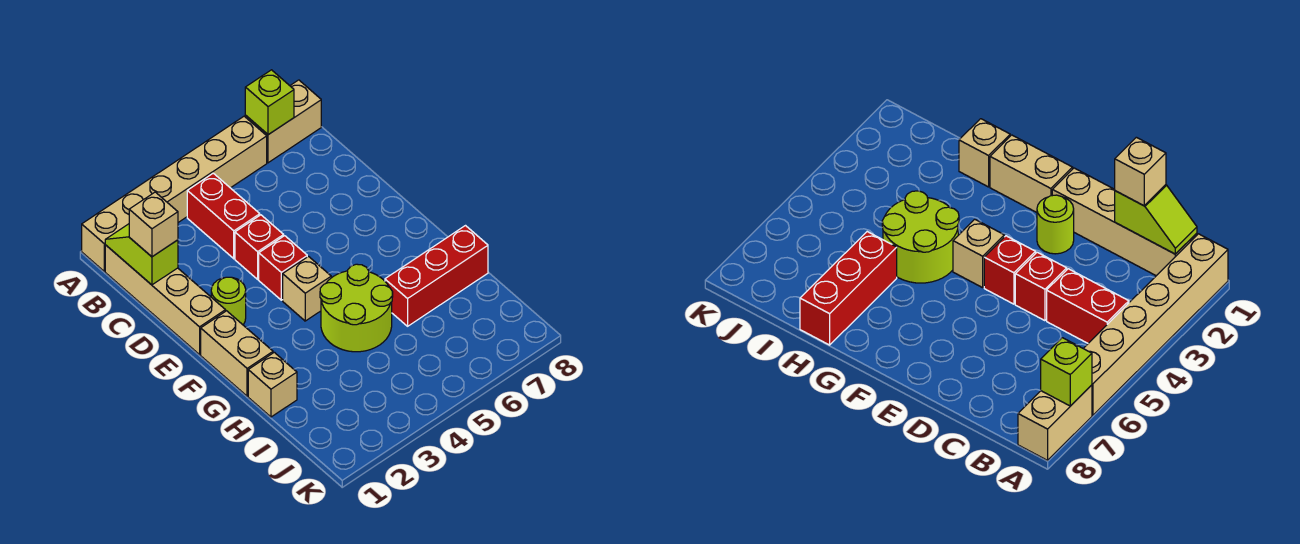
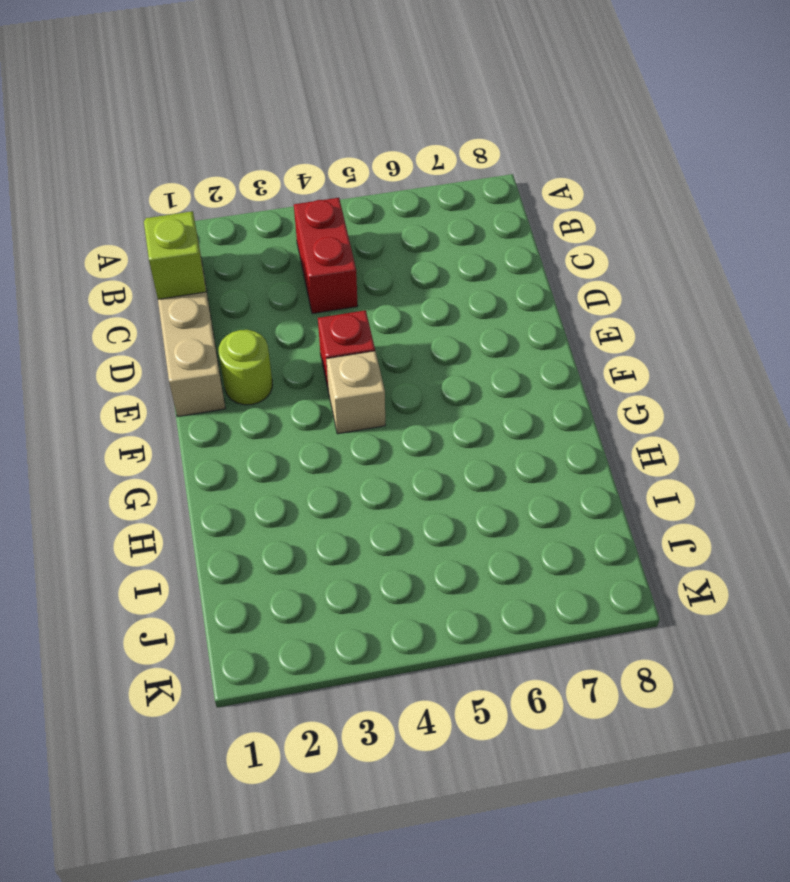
none -> tan 1x6 brick [82,116,267,271]
none -> tan 1x2 brick [245,80,321,163]
none -> red 1x1 brick [235,215,284,279]

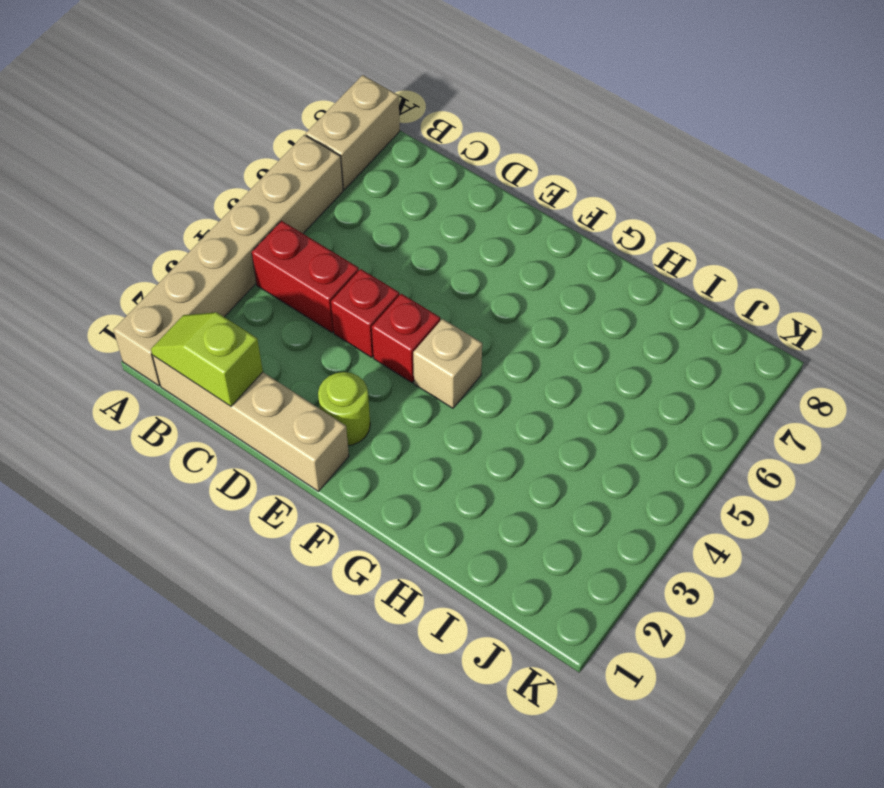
none -> tan 1x2 brick [201,311,273,396]
none -> lime 2x2 round brick [320,264,393,352]
none -> tan 1x1 brick [248,352,297,417]

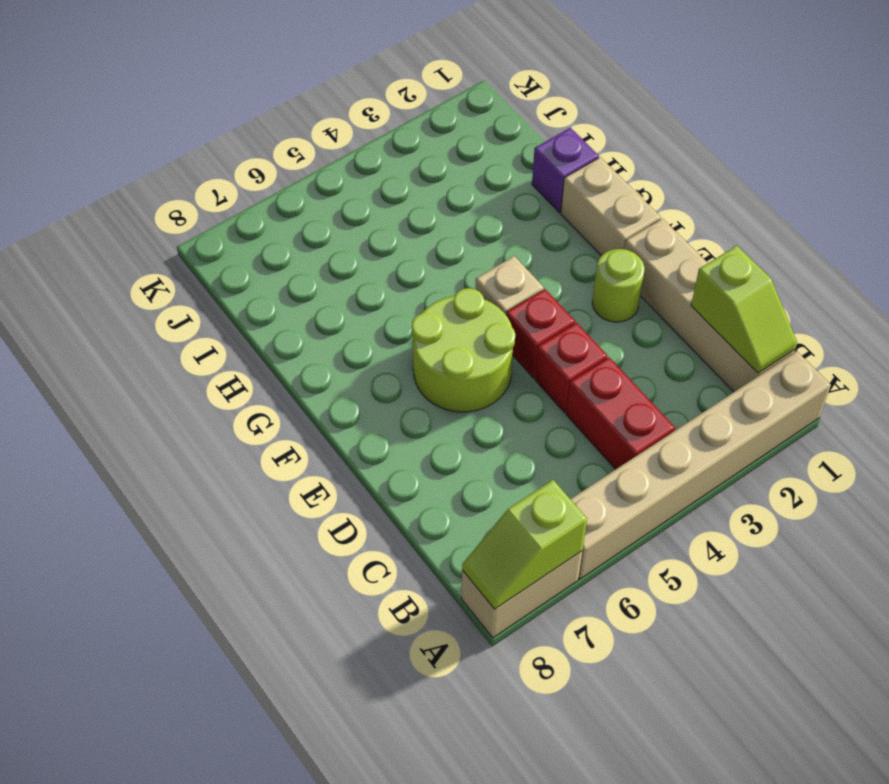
lime 1x2 slope [462,480,587,609] -> lime 1x1 brick [245,70,294,135]
lime 2x2 round brick [411,288,515,412] -> lime 2x2 round brick moved to [320,264,393,352]
purple 1x1 brick [532,128,599,213] -> tan 1x1 brick [248,352,297,417]
none -> red 1x3 brick [385,226,488,326]
none -> tan 1x1 brick [129,192,178,257]

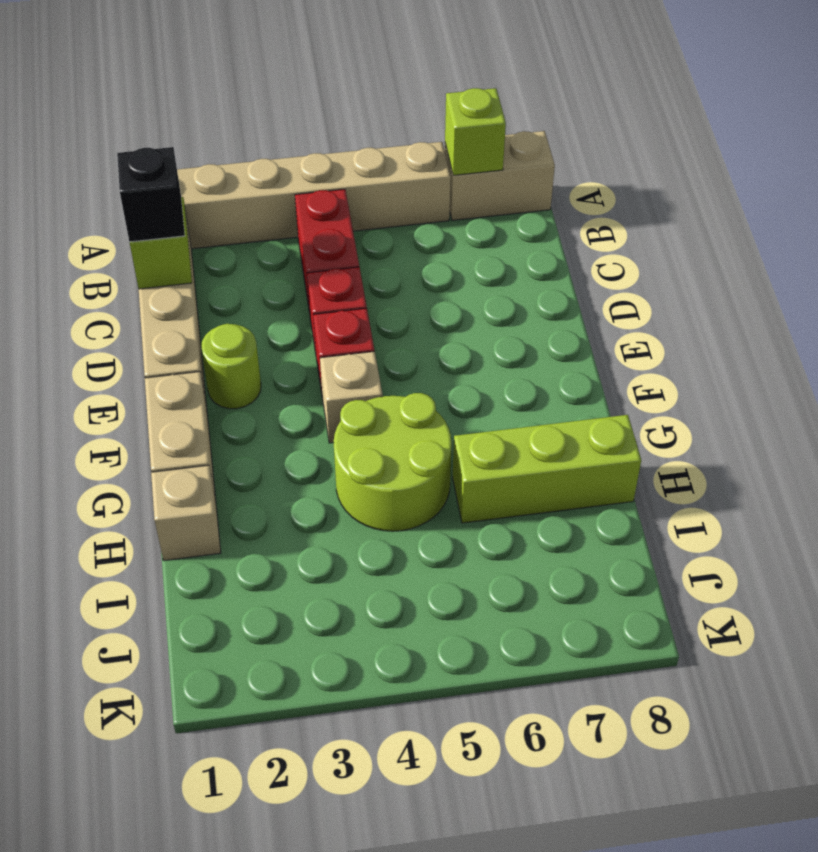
black 1x1 brick [117,147,185,242] -> tan 1x1 brick [129,192,178,257]
lime 1x3 brick [452,415,641,523] -> red 1x3 brick [385,226,488,326]

